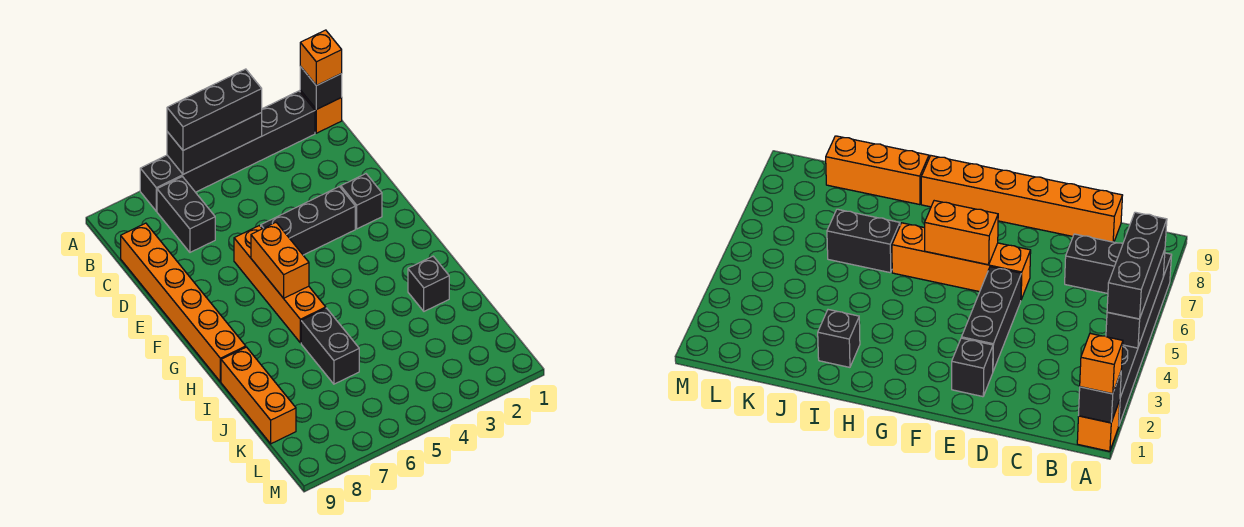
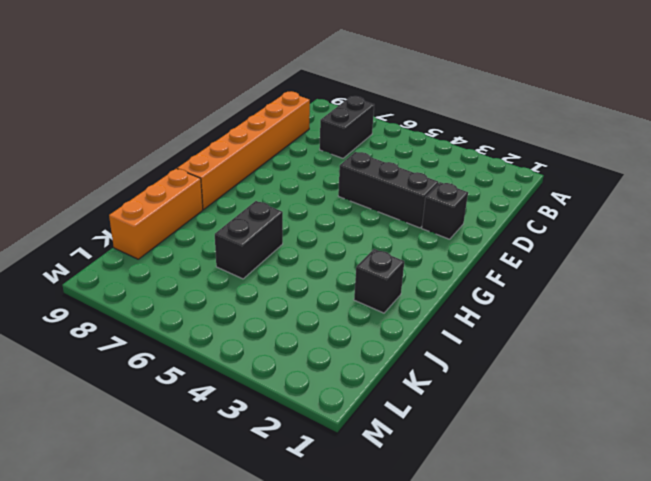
none -> orange 1x1 brick [300,90,342,133]
none -> black 1x6 brick [140,91,315,211]
none -> orange 1x4 brick [234,226,326,343]

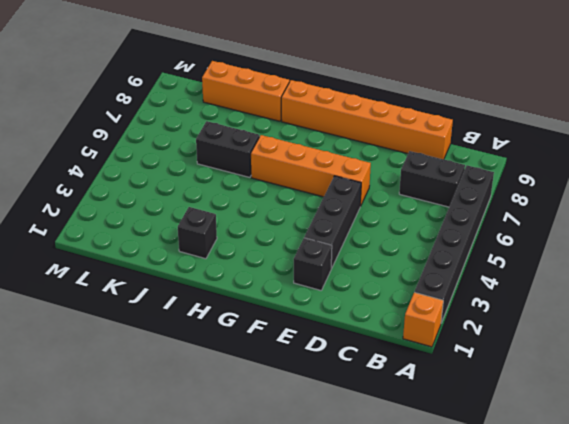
none -> black 1x1 brick [300,66,342,109]
none -> black 1x3 brick [167,113,262,174]
none -> orange 1x2 brick [251,223,309,298]

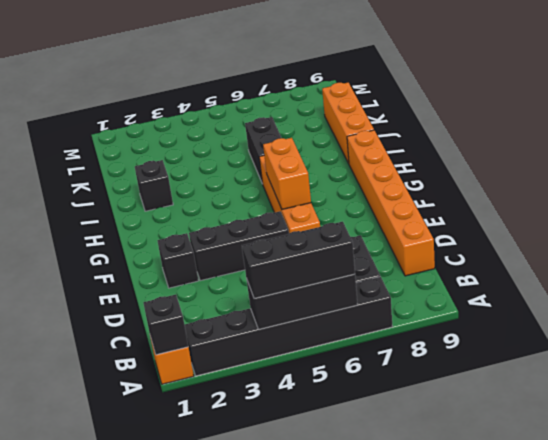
none -> orange 1x1 brick [300,30,342,86]

